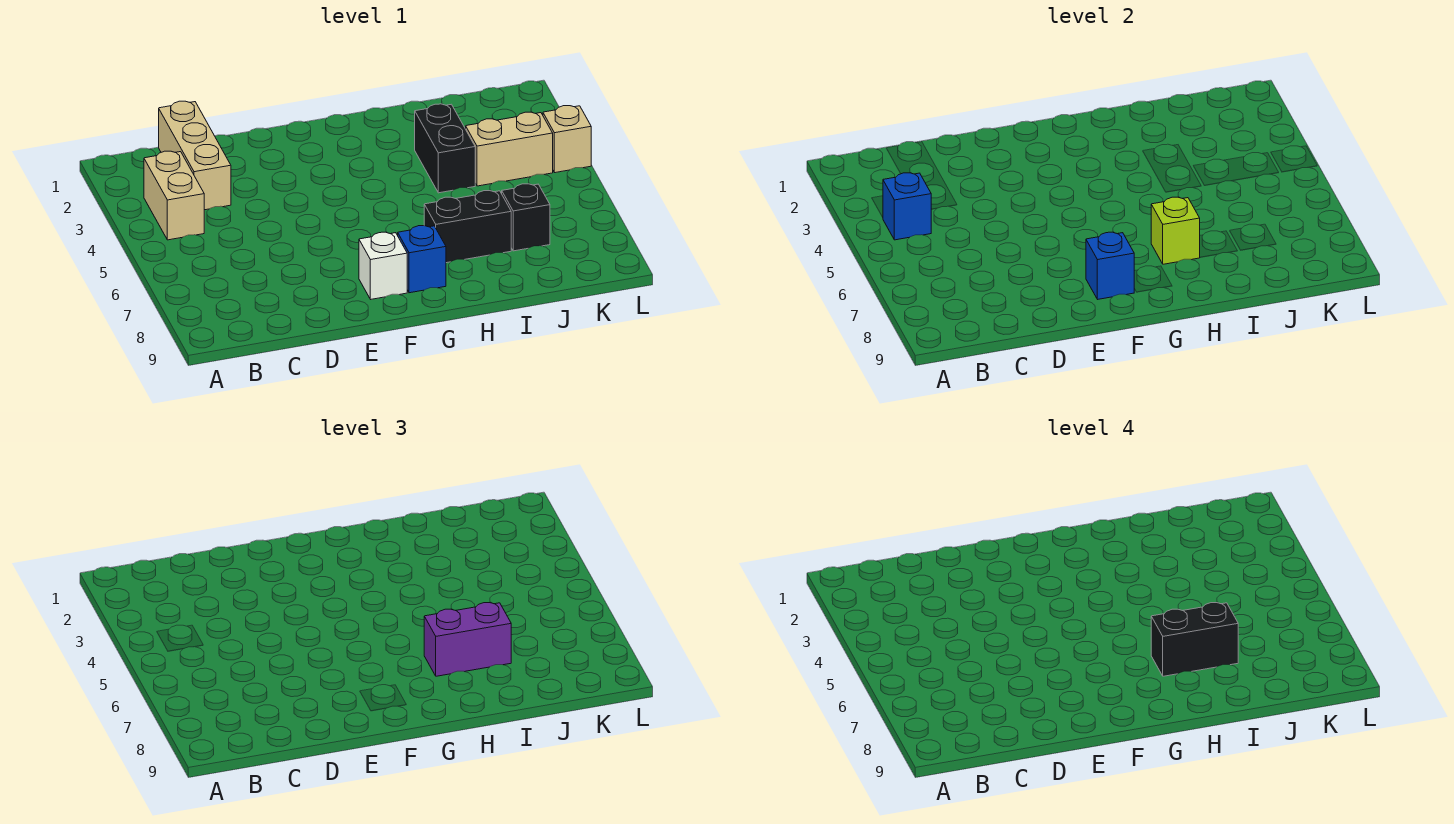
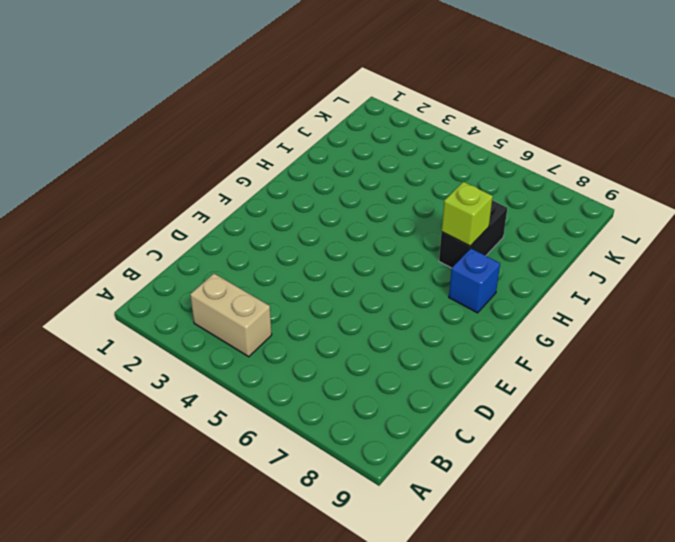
none -> tan 1x3 brick [159,101,231,210]
none -> white 1x1 brick [359,232,407,299]
none -> black 1x2 brick [415,104,475,193]

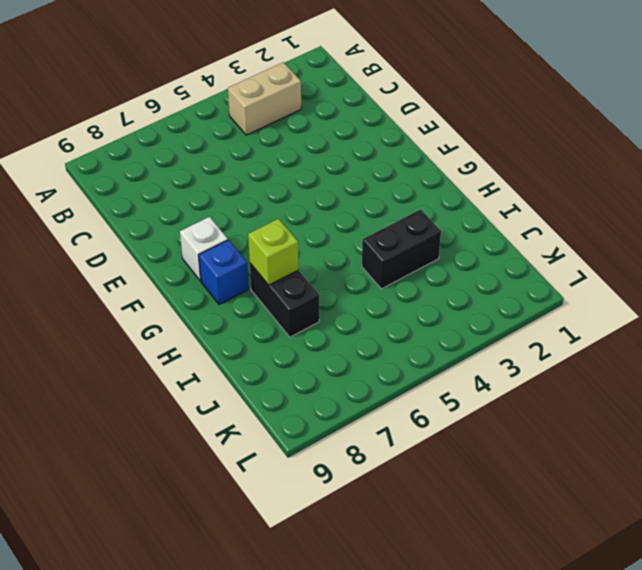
none -> tan 1x3 brick [159,101,231,210]
none -> tan 1x2 brick [466,112,553,186]
none -> black 1x1 brick [502,184,550,251]

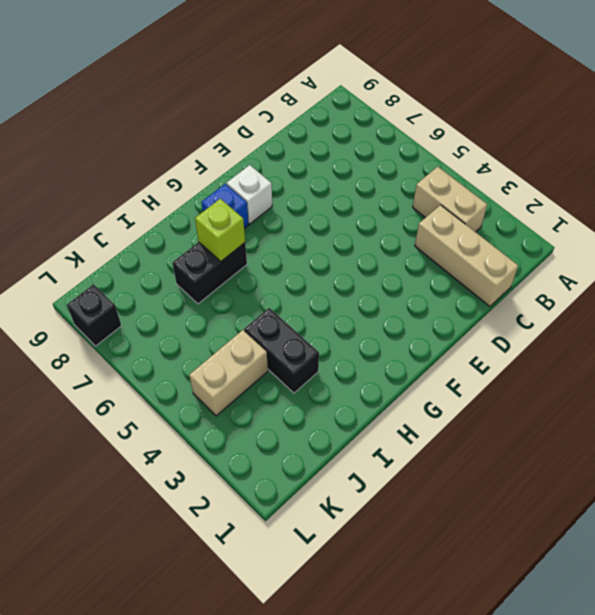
black 1x1 brick [67,284,121,346] -> black 1x1 brick moved to [502,184,550,251]
none -> tan 1x1 brick [543,106,591,173]
none -> blue 1x1 brick [883,173,931,240]
none -> blue 1x1 brick [1086,232,1134,299]

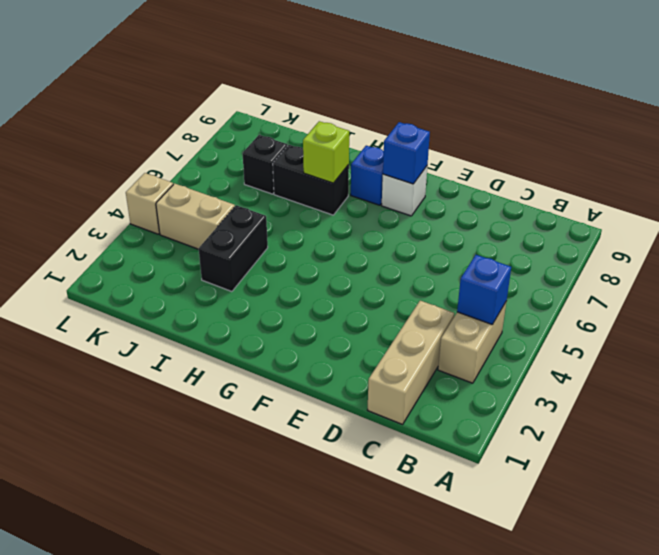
none -> purple 1x2 brick [424,603,511,676]
none -> black 1x2 brick [1151,603,1238,676]

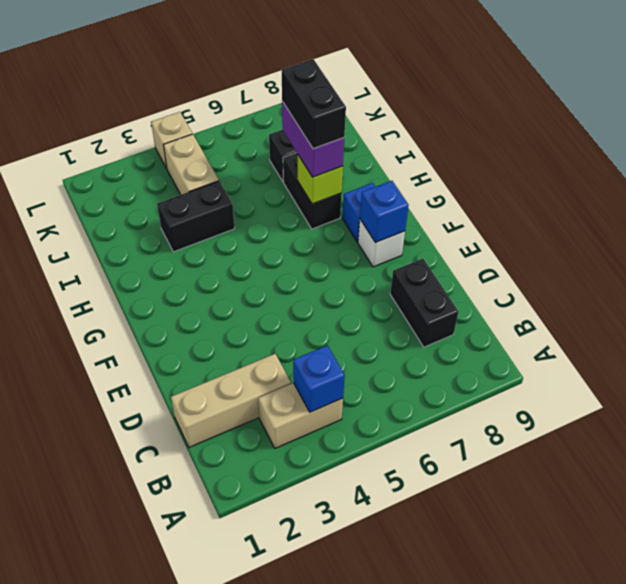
black 1x2 brick [390,259,458,347] -> none

